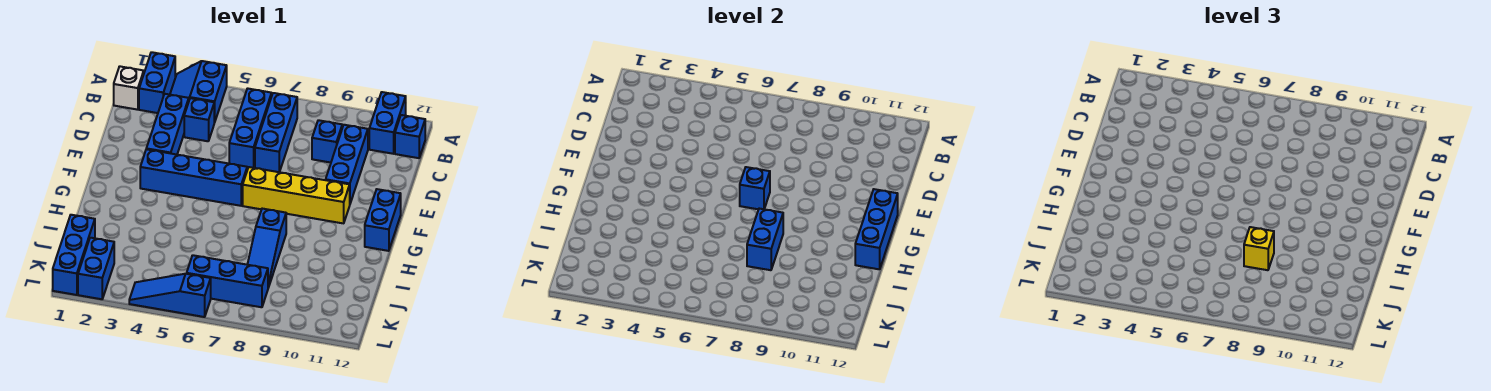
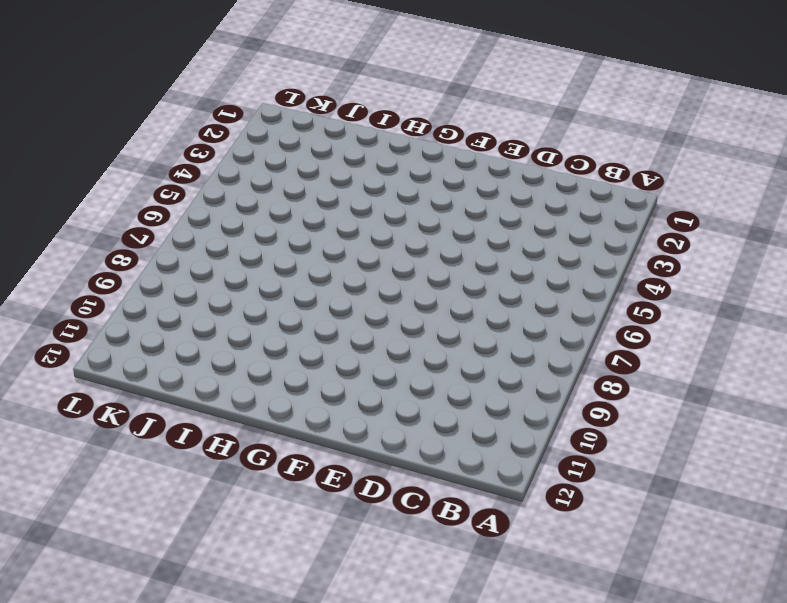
none -> blue 1x2 brick [139,52,175,113]
none -> blue 2x2 slope [170,61,227,123]
none -> blue 1x2 brick [369,92,406,154]

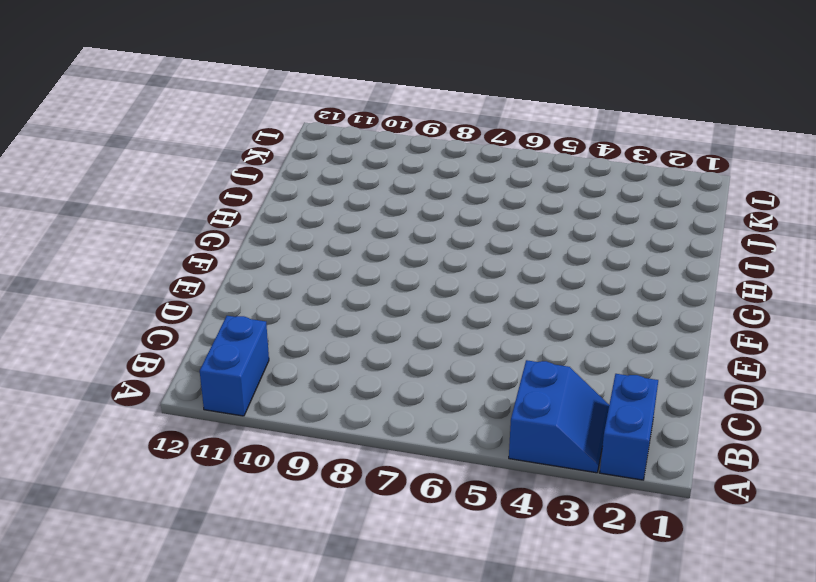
none -> white 1x1 brick [114,66,144,110]
none -> blue 1x3 brick [229,88,272,168]
none -> blue 1x3 brick [255,93,297,172]

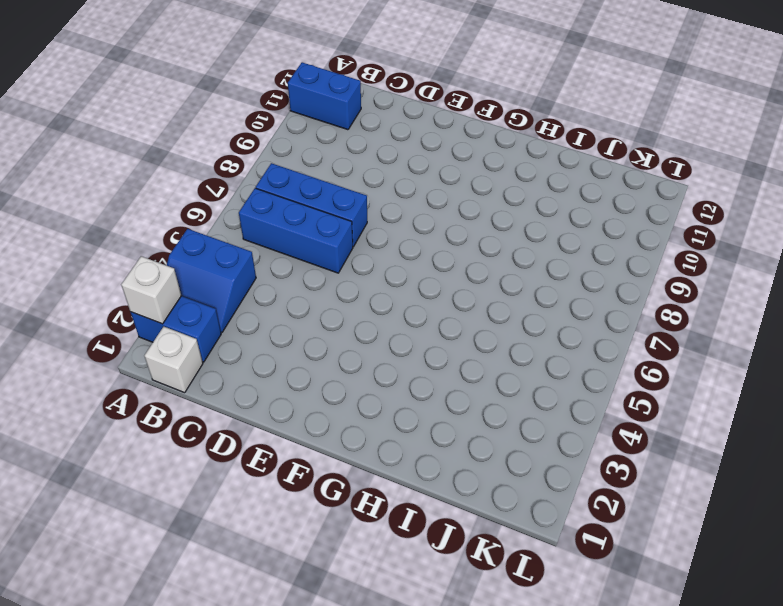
white 1x1 brick [121,256,181,324] -> none
none -> blue 1x1 brick [395,115,425,158]
none -> blue 1x3 brick [146,94,189,155]
none -> blue 1x1 brick [184,98,214,141]

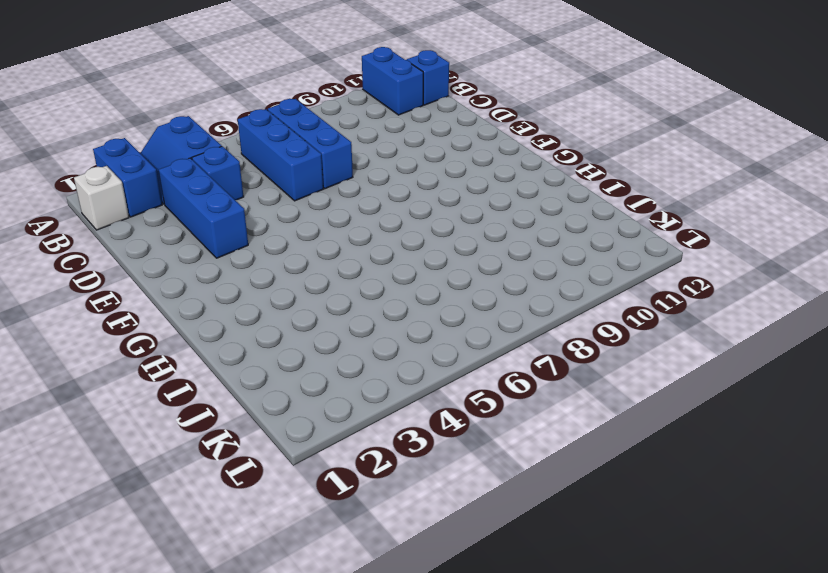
none -> blue 1x1 brick [312,120,342,163]
none -> blue 1x3 brick [326,125,368,203]
none -> blue 1x4 brick [140,149,247,206]

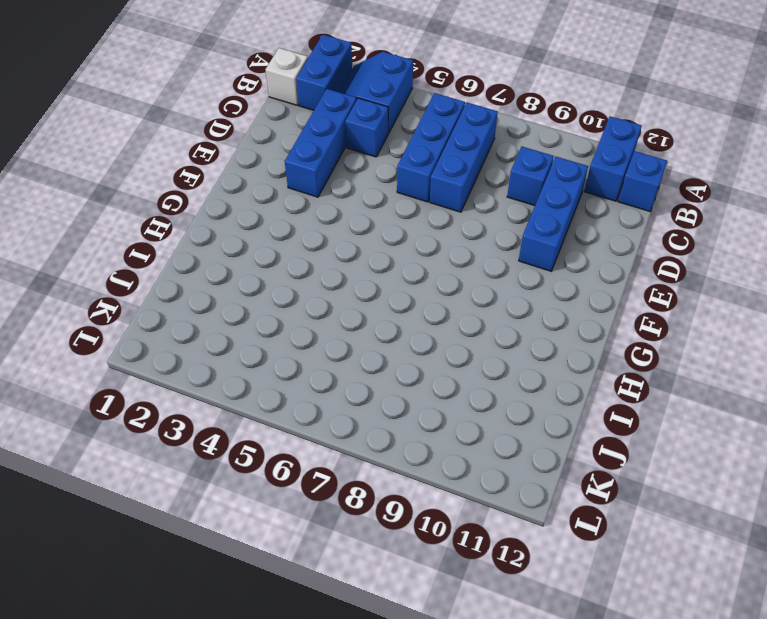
none -> blue 1x4 brick [140,149,247,206]
none -> yellow 1x4 brick [243,167,350,223]
none -> blue 1x2 brick [365,189,401,251]

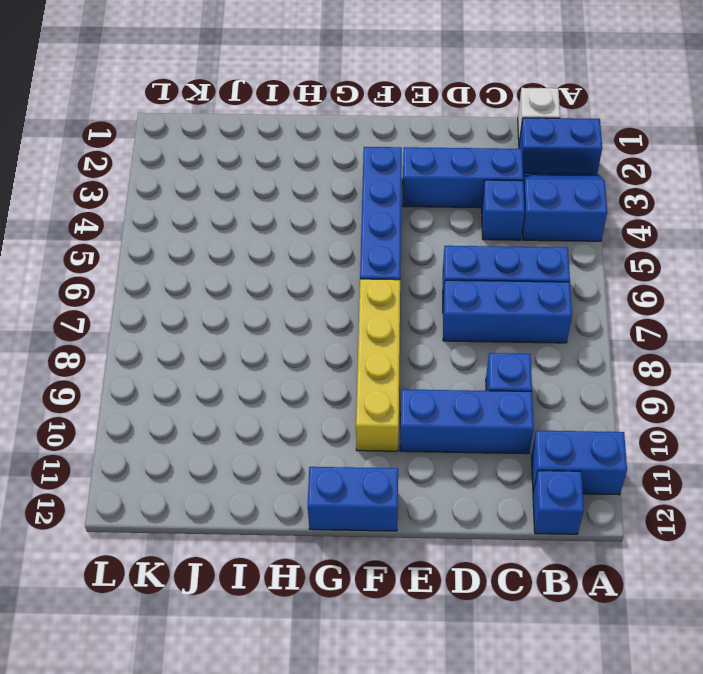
none -> blue 1x3 slope [247,209,286,288]
none -> blue 1x3 brick [53,215,95,295]
none -> blue 1x2 brick [78,238,114,299]

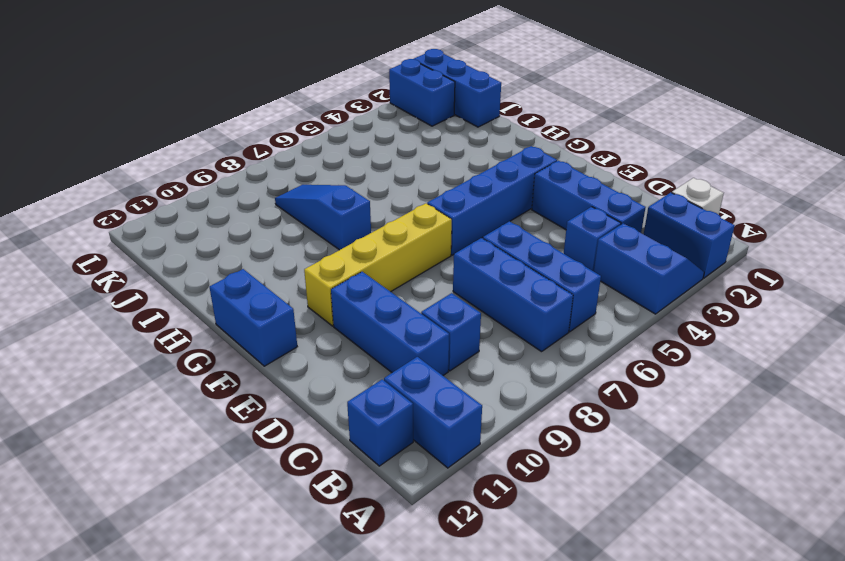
none -> blue 1x3 brick [187,255,268,307]
none -> blue 1x3 slope [129,274,211,317]
none -> blue 1x1 brick [740,167,770,209]

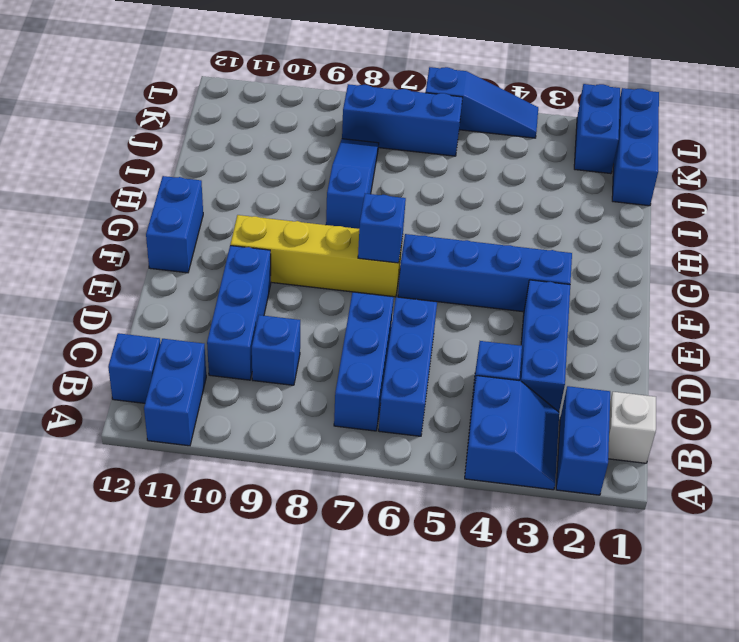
none -> blue 1x3 brick [855,189,898,269]
none -> blue 1x2 brick [747,209,783,270]
none -> yellow 1x1 brick [1244,227,1274,270]

